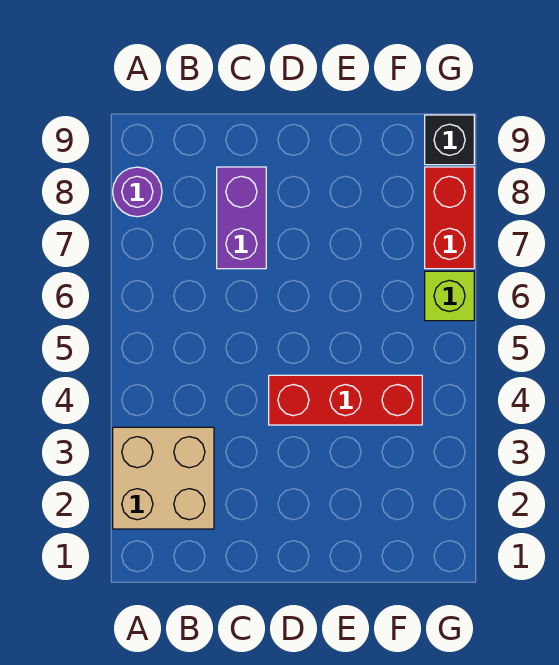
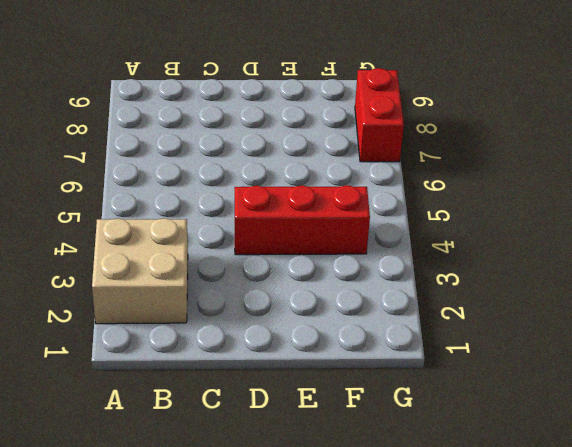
none -> purple 1x1 round brick [113,167,162,217]
none -> purple 1x2 brick [217,167,266,269]

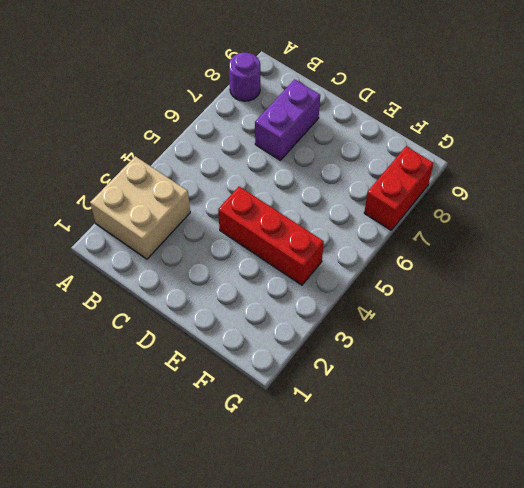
none -> lime 1x1 brick [425,271,474,321]
none -> black 1x1 brick [425,115,474,165]

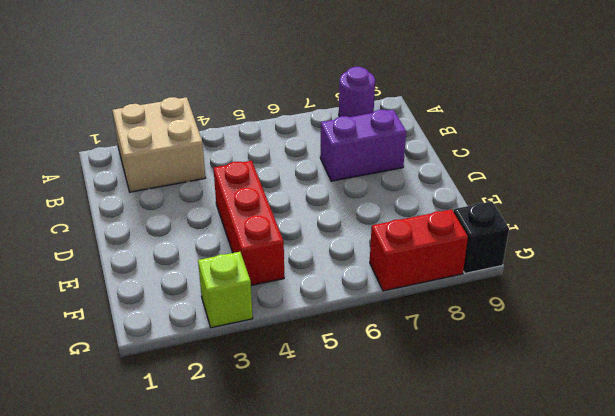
lime 1x1 brick [198,252,253,328] -> lime 1x1 brick moved to [425,271,474,321]

